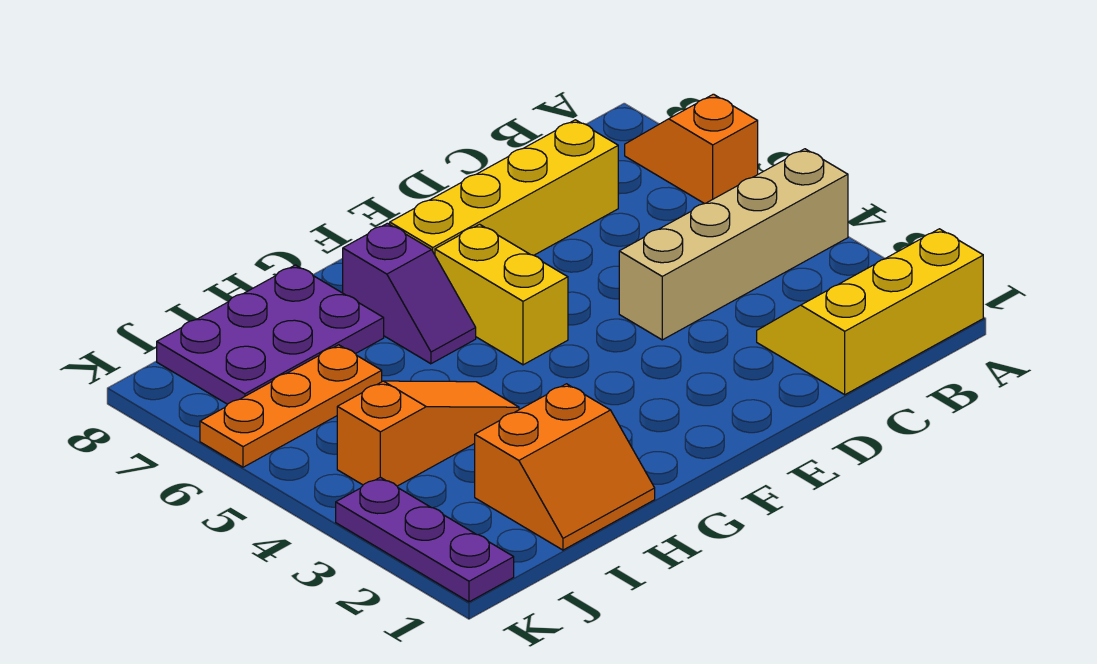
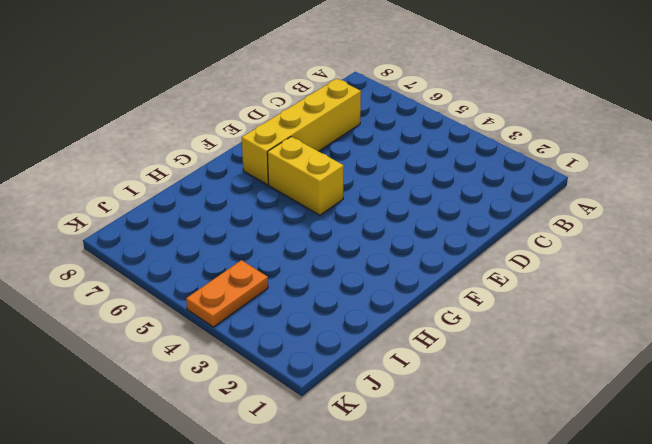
orange 1x2 plate [186,260,268,327] -> orange 1x3 slope [337,381,519,486]
none -> yellow 2x3 slope [757,229,983,395]
none -> tan 1x4 brick [619,149,848,340]

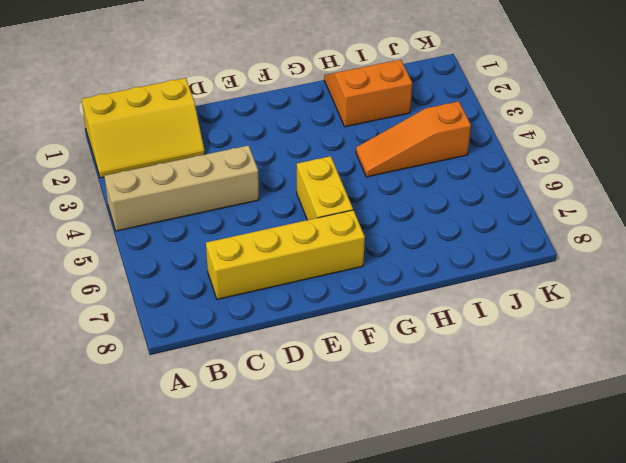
none -> orange 1x2 slope [625,94,758,204]
none -> purple 1x2 slope [343,223,476,364]

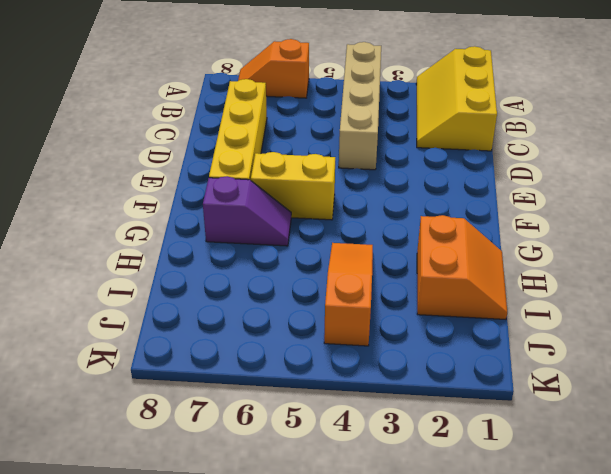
none -> purple 2x3 plate [157,265,384,404]
none -> orange 1x3 plate [200,345,382,467]

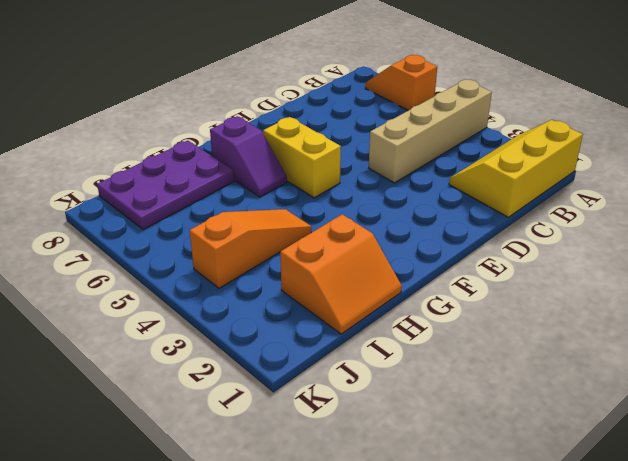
none -> yellow 1x4 brick [390,120,618,255]
none -> orange 1x3 plate [200,345,382,467]

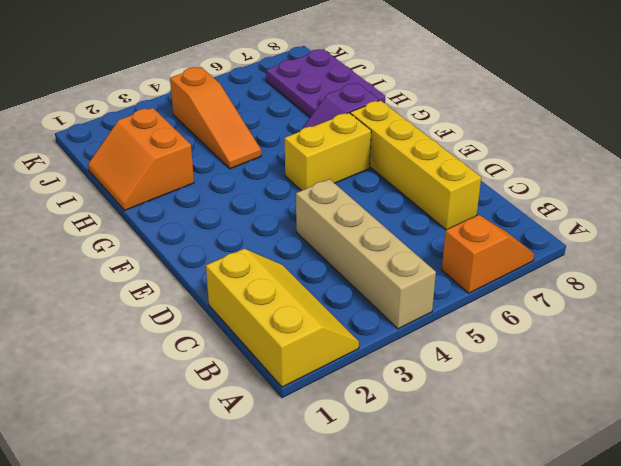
none -> orange 1x3 plate [200,345,382,467]
none -> purple 1x3 plate [336,477,514,602]

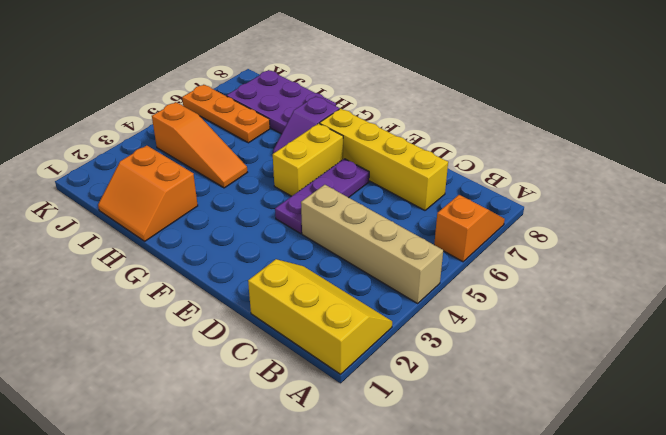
purple 1x3 plate [275,159,369,234] -> purple 1x3 plate moved to [336,477,514,602]

